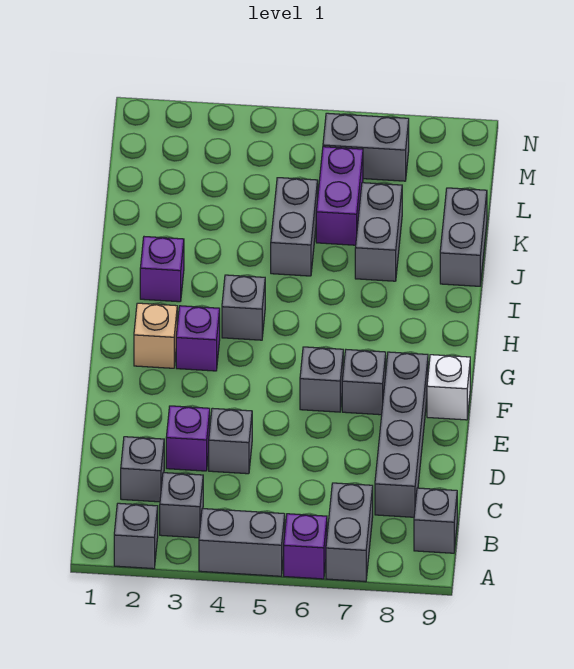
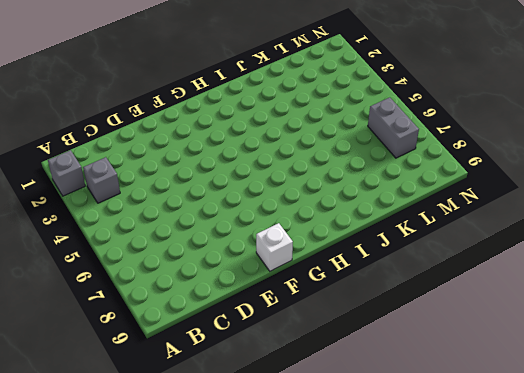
none -> grey 1x2 brick [199,509,285,576]
none -> purple 1x1 brick [284,514,327,579]
none -> grey 1x2 brick [326,483,373,582]

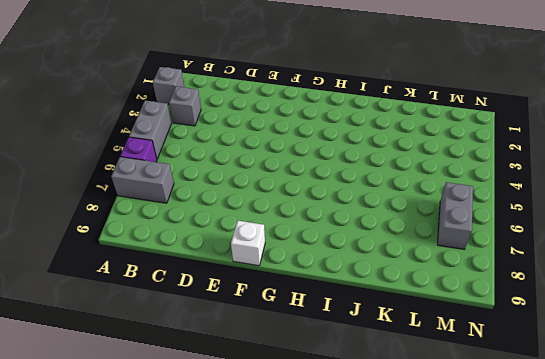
none -> grey 1x1 brick [414,488,457,553]
none -> grey 1x1 brick [121,437,164,502]
none -> grey 1x4 brick [375,352,428,517]

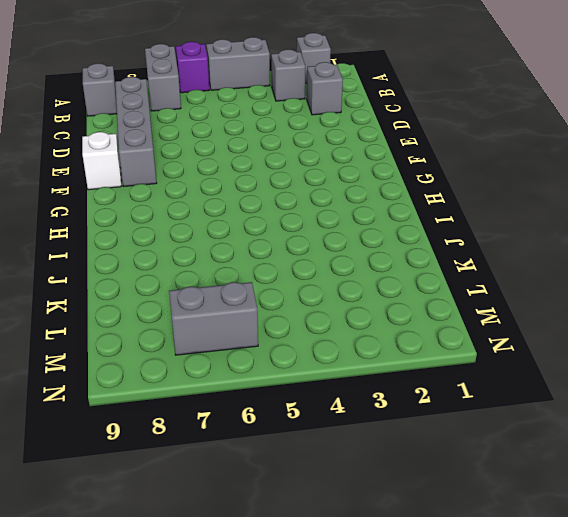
none -> purple 1x1 brick [166,406,210,471]
none -> grey 1x1 brick [209,408,252,474]
none -> grey 1x1 brick [300,347,343,412]

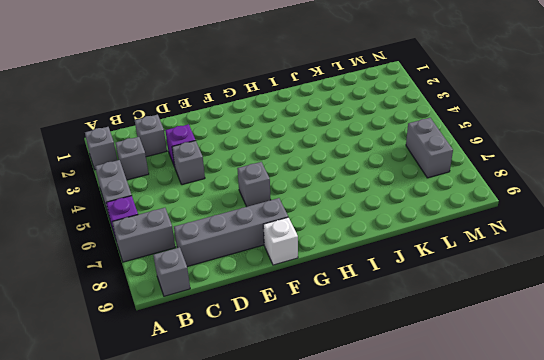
none -> grey 1x1 brick [342,350,386,415]
none -> tan 1x1 brick [134,303,177,368]
none -> purple 1x1 brick [176,306,220,371]

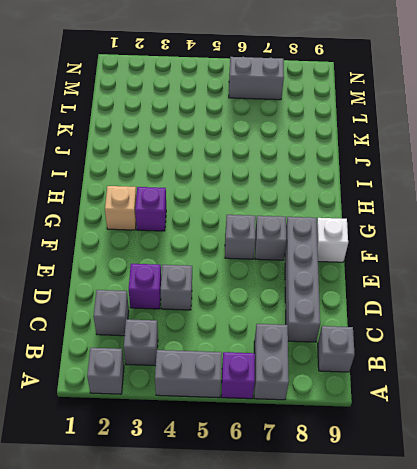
none -> grey 1x1 brick [222,275,265,340]
none -> purple 1x1 brick [140,237,184,302]
none -> grey 1x2 brick [271,178,318,276]

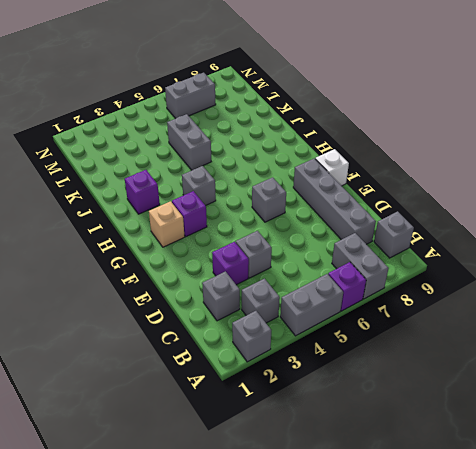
none -> grey 1x1 brick [342,350,386,415]
none -> grey 1x2 brick [355,183,402,281]
none -> grey 1x2 brick [440,188,487,286]

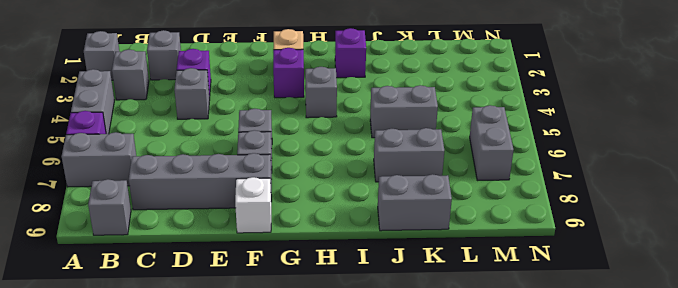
none -> purple 1x2 brick [316,147,363,245]

